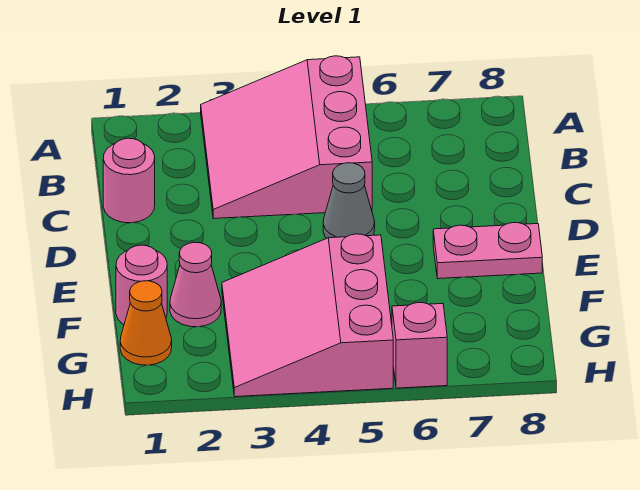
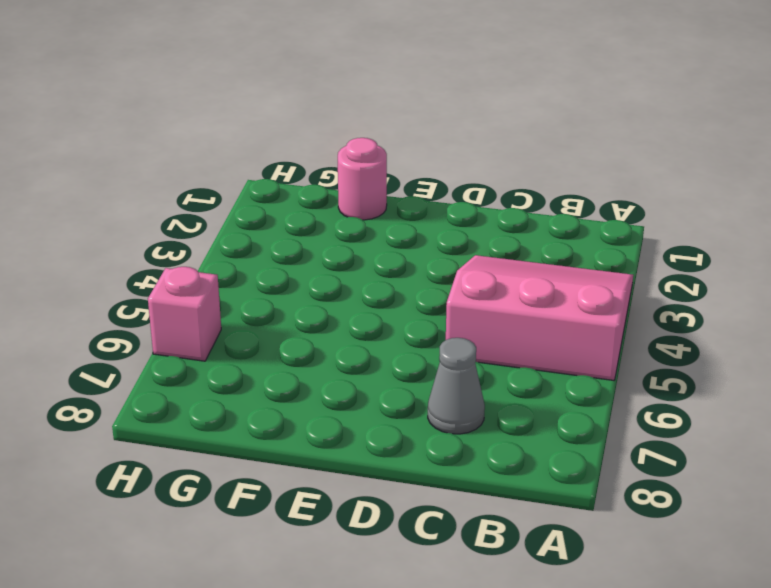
grey 1x1 cone [428,338,485,434] -> grey 1x1 cone moved to [323,163,375,238]
none -> pink 1x1 round brick [103,138,155,223]
none -> pink 1x2 plate [433,223,542,279]

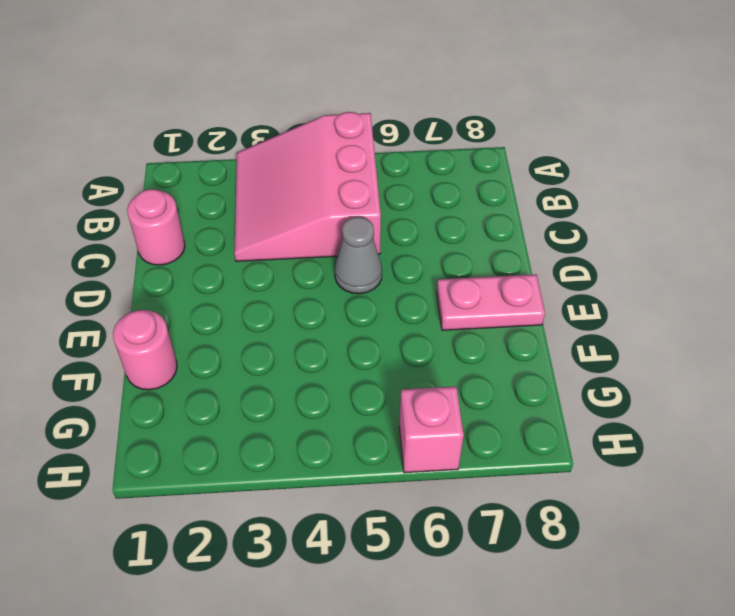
none -> pink 1x1 cone [170,242,221,327]
none -> pink 3x3 slope [222,234,393,397]

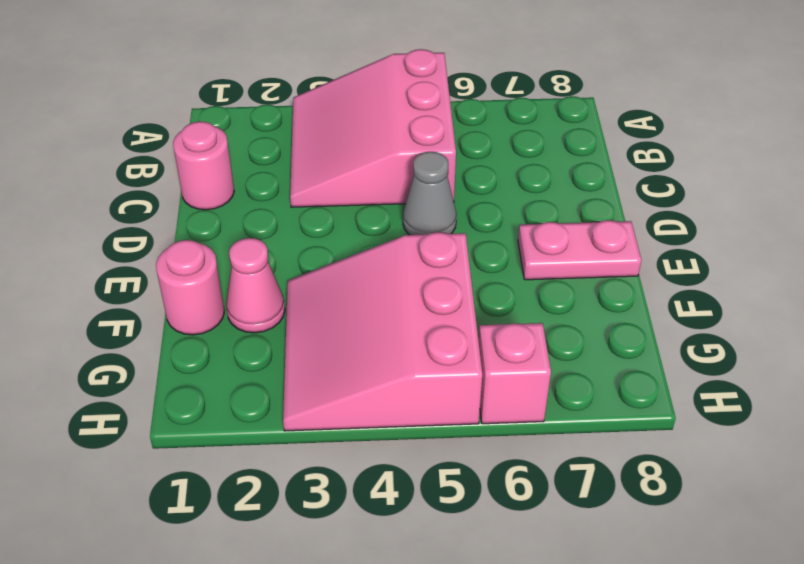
none -> orange 1x1 cone [120,281,172,365]

